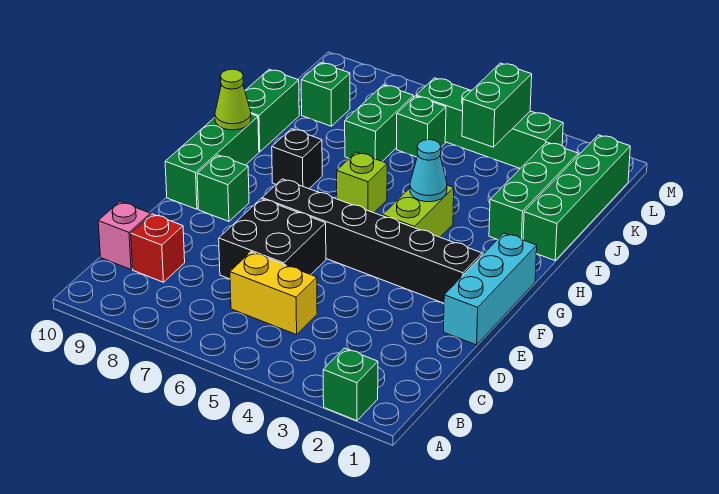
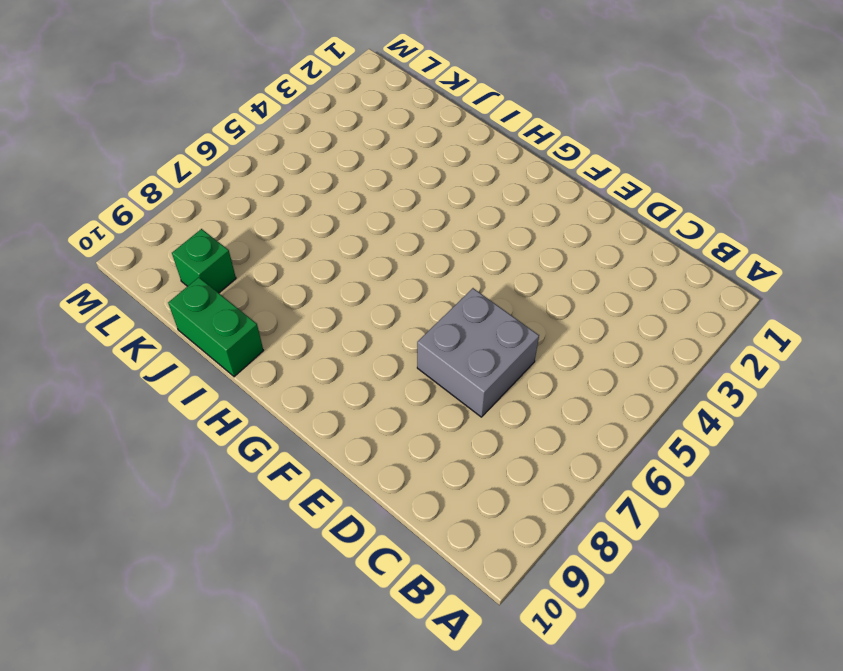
grey 2x2 brick [417,288,539,417] -> black 2x2 brick [219,199,326,279]
none -> green 1x1 brick [323,348,378,421]
none -> yellow 1x2 brick [230,252,317,335]
none -> red 1x1 brick [131,214,185,282]

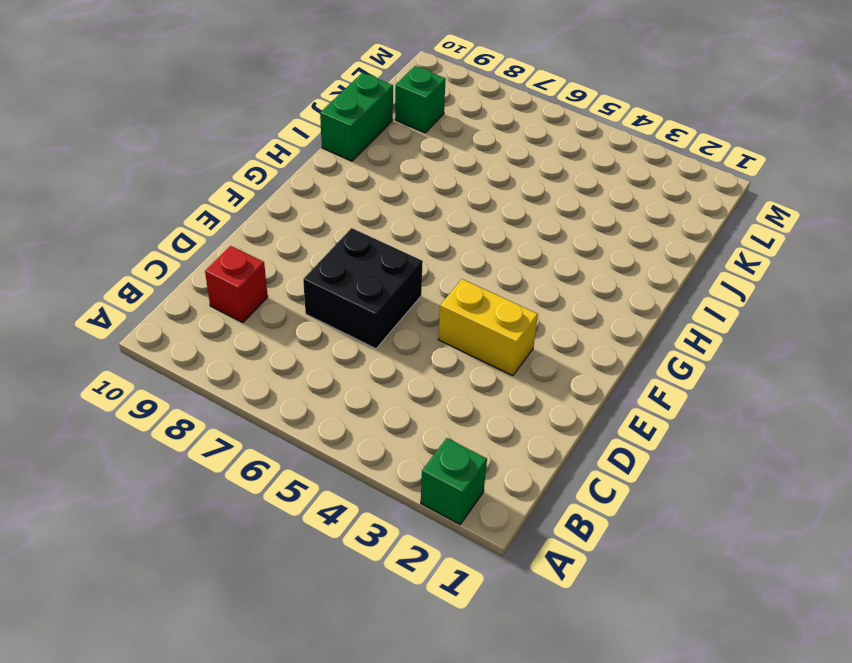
yellow 1x2 brick [438,279,538,376] -> yellow 1x2 brick moved to [230,252,317,335]
none -> pink 1x1 brick [98,202,151,269]
none -> cyan 1x3 brick [444,233,537,345]
none -> black 1x6 brick [262,179,482,303]

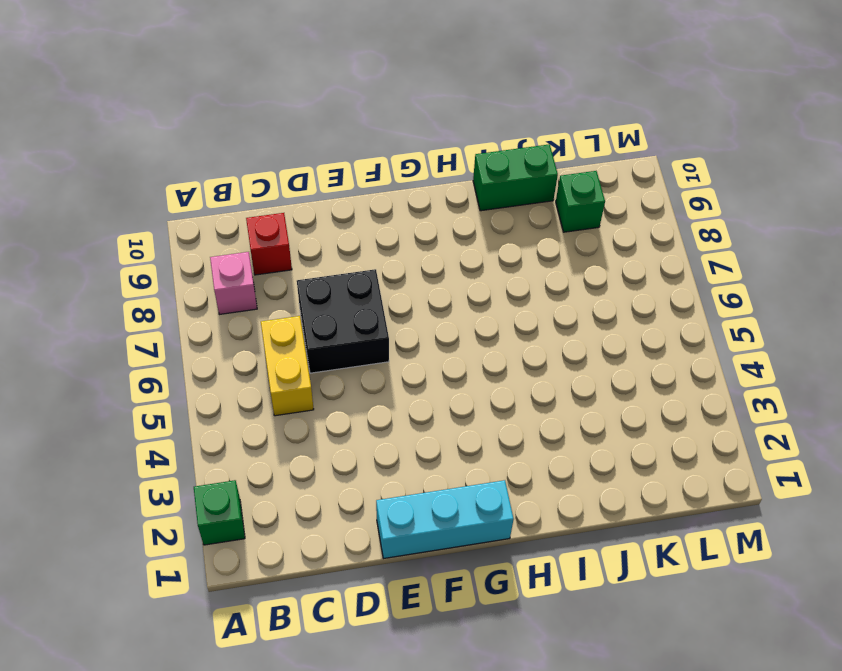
pink 1x1 brick [210,252,257,314] -> pink 1x1 brick moved to [98,202,151,269]
none -> black 1x6 brick [262,179,482,303]
none -> green 1x1 brick [197,155,249,221]
none -> green 1x3 brick [165,114,259,209]

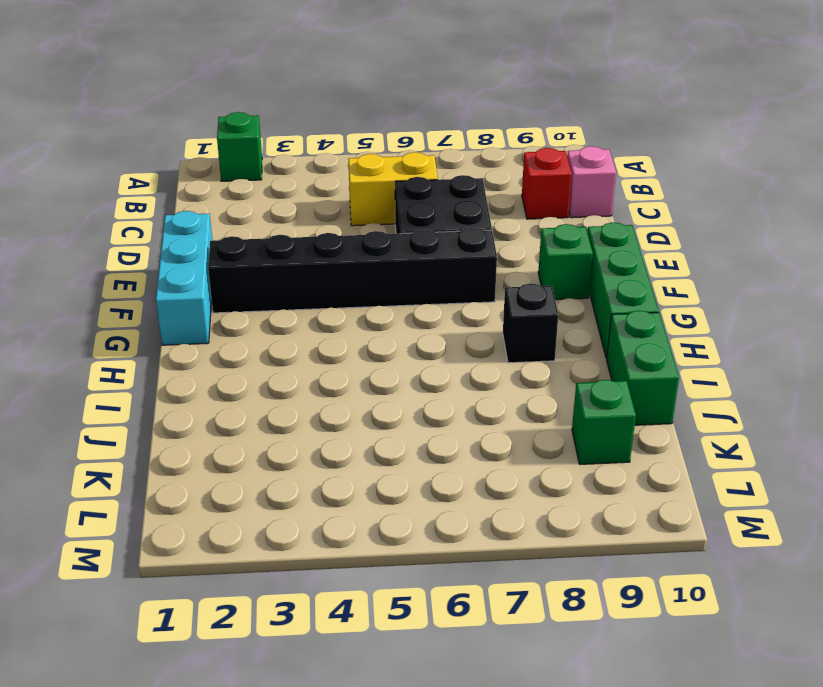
none -> lime 1x2 brick [383,185,454,237]
none -> lime 1x1 brick [337,152,387,213]
none -> green 1x4 brick [523,135,630,260]

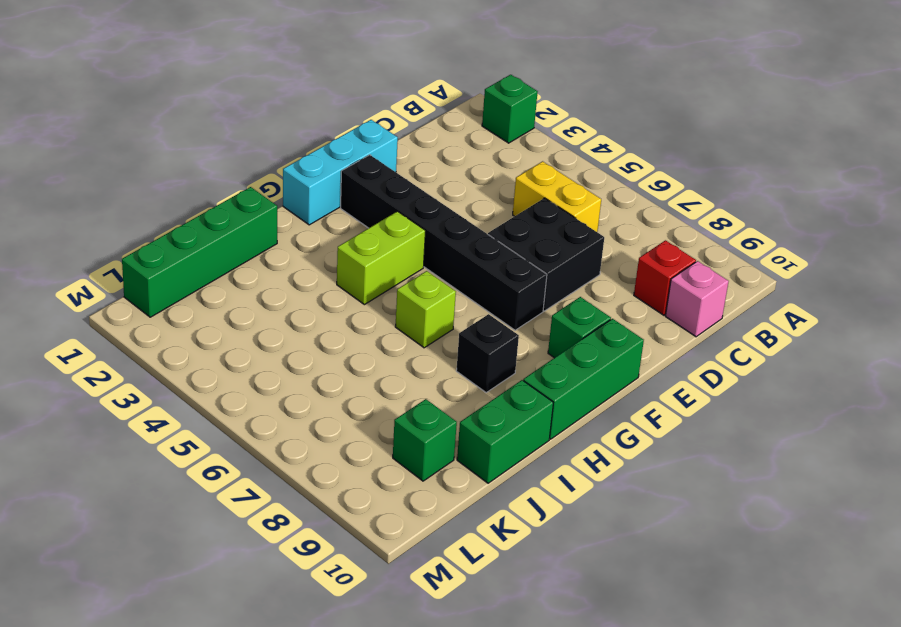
none -> green 1x3 brick [489,142,578,240]
none -> green 1x2 brick [345,85,414,161]
none -> green 1x1 brick [397,96,446,157]

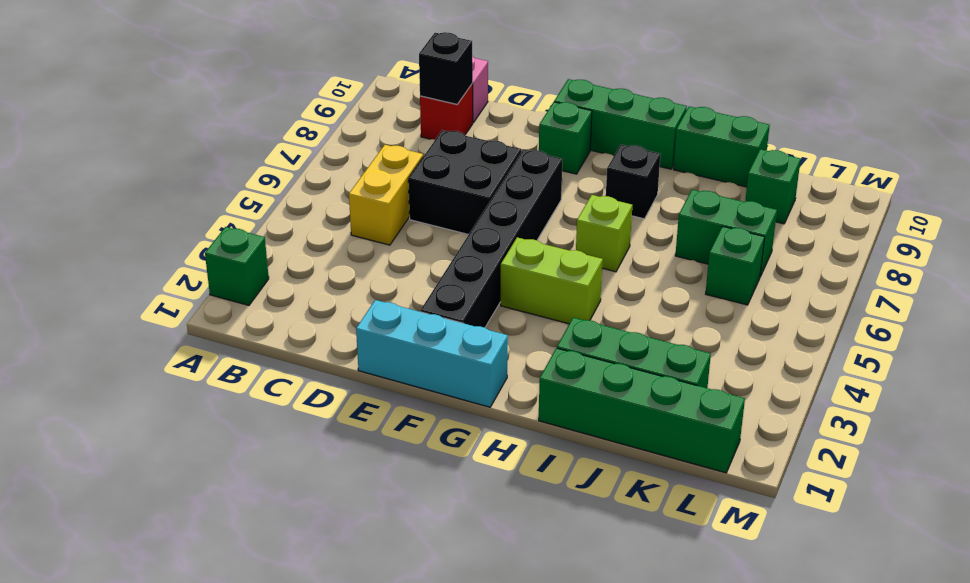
black 1x1 brick [419,32,473,104] -> none
none -> green 1x4 brick [416,78,563,168]
none -> cyan 1x1 cone [410,140,447,202]
none -> lime 1x1 cone [215,69,251,130]

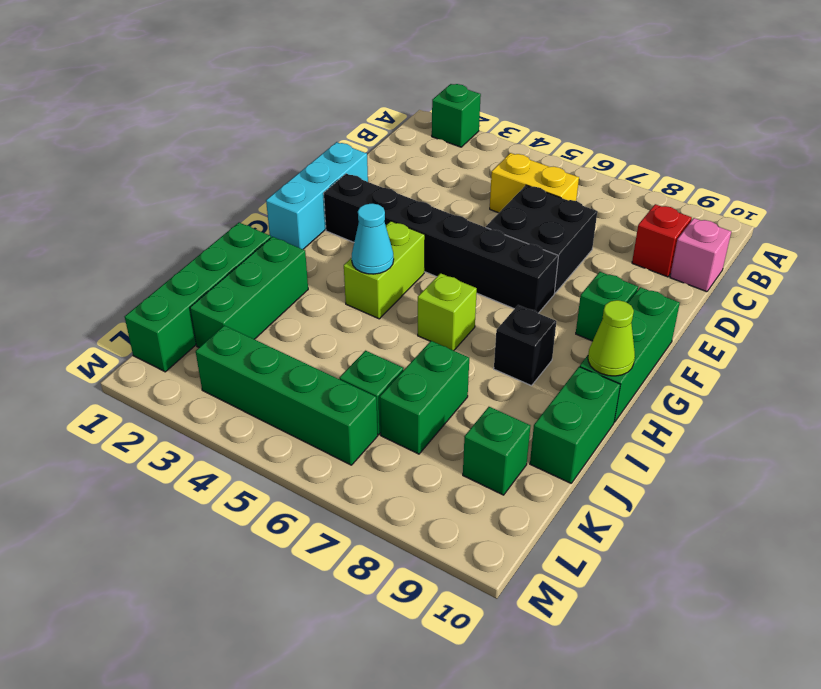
none -> green 1x2 brick [462,63,532,147]

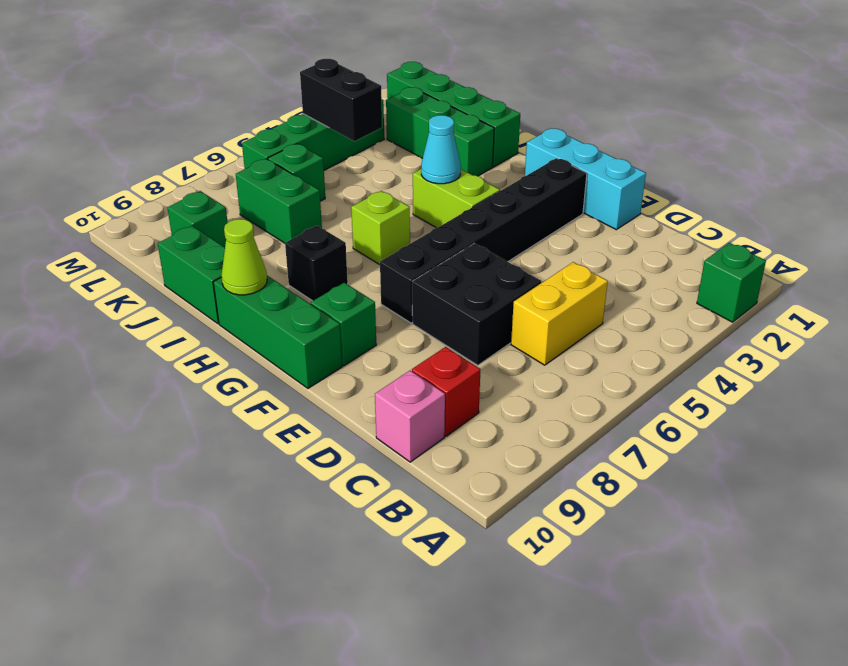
black 1x2 brick [300,59,382,141] -> green 1x2 brick [462,63,532,147]

